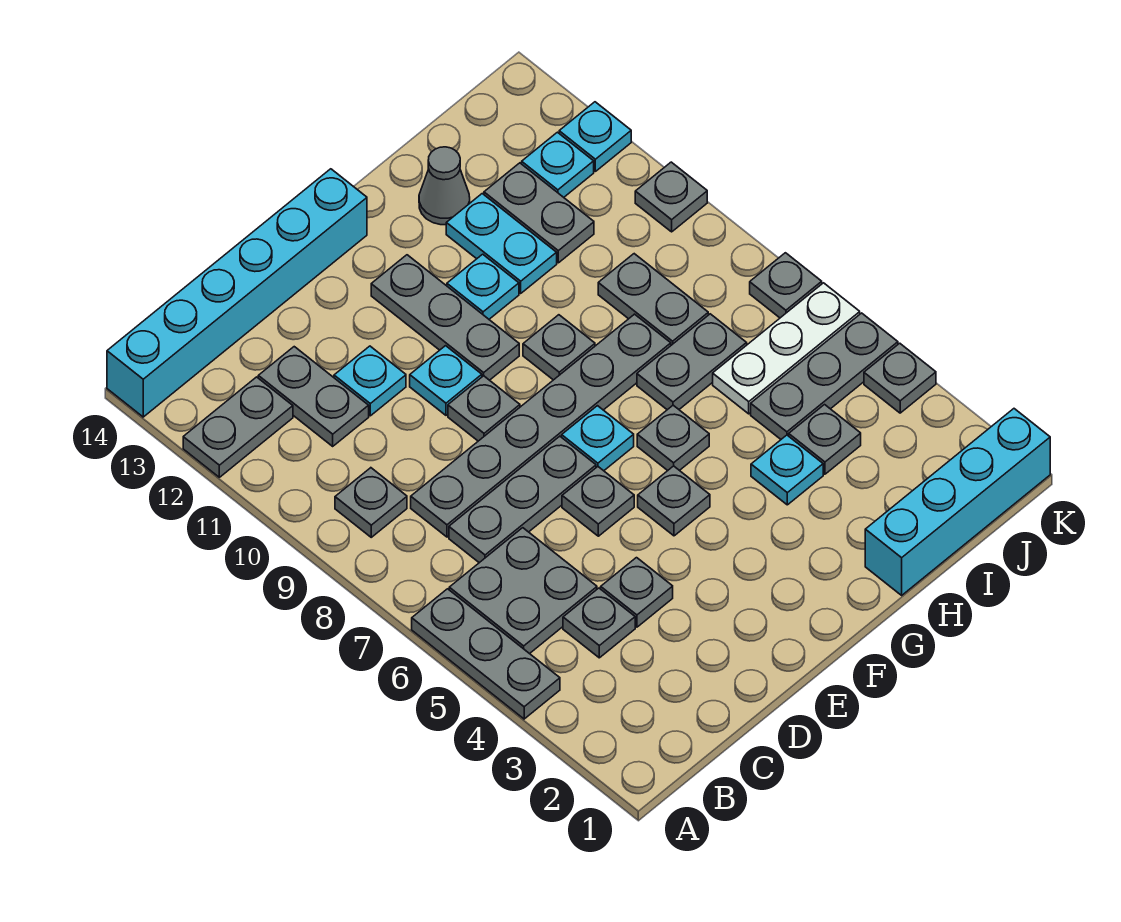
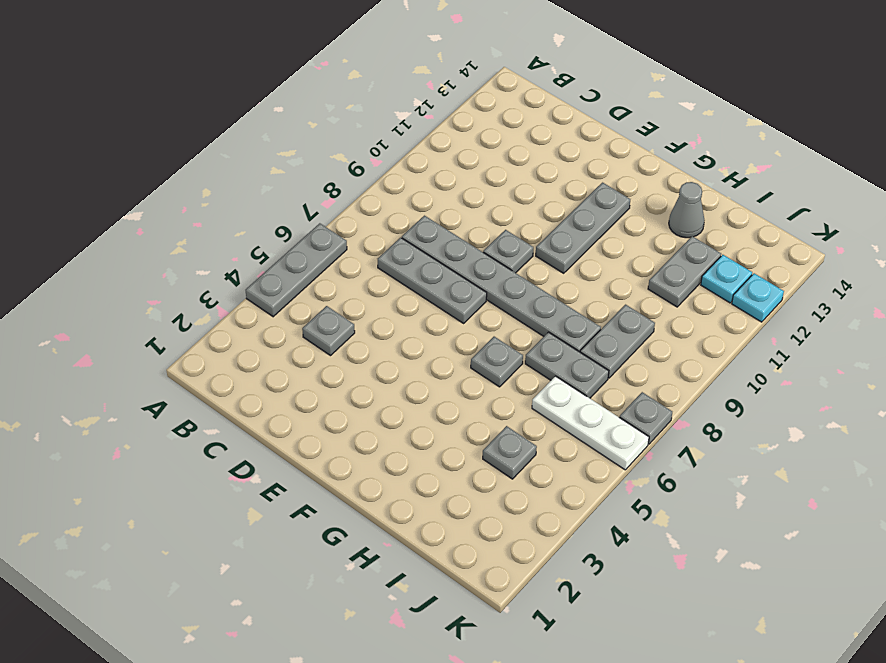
none -> grey 1x2 plate [183,377,293,477]
none -> cyan 1x6 brick [107,169,367,417]
none -> grey 2x2 plate [449,528,597,654]
none -> grey 1x1 plate [335,468,407,537]

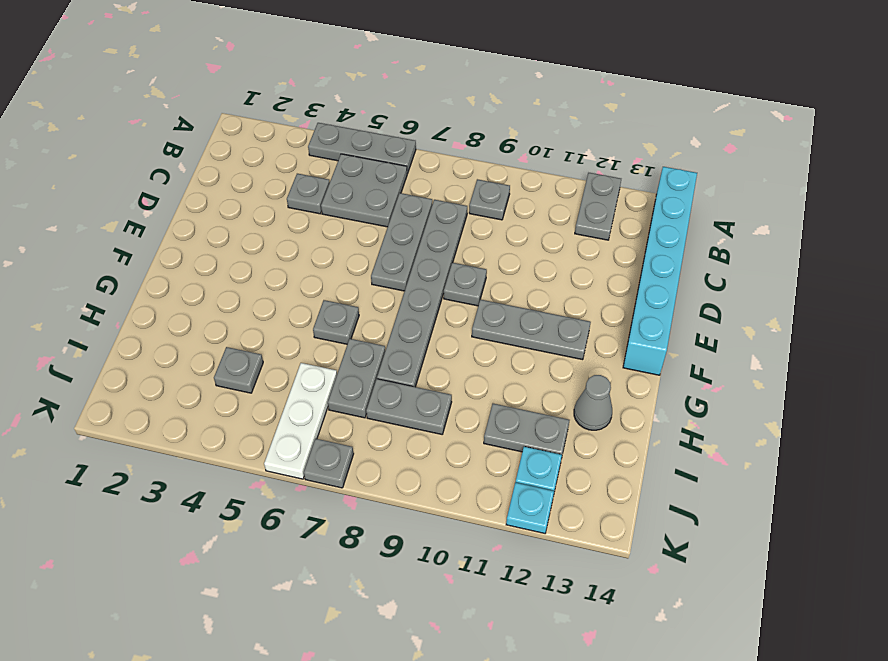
none -> grey 1x2 plate [258,347,369,446]
none -> grey 1x1 plate [601,558,673,627]
none -> cyan 1x1 plate [334,346,406,416]
none -> grey 1x1 plate [562,467,634,536]

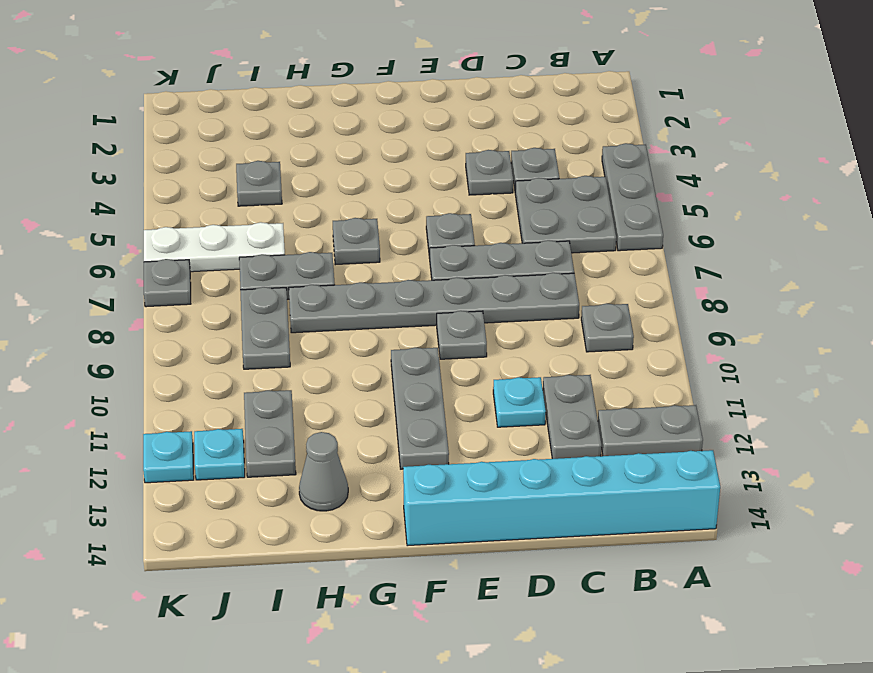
none -> cyan 1x1 plate [410,346,482,415]
none -> grey 1x1 plate [638,466,710,536]
none -> cyan 1x1 plate [562,406,634,471]
none -> grey 1x1 plate [523,315,595,380]

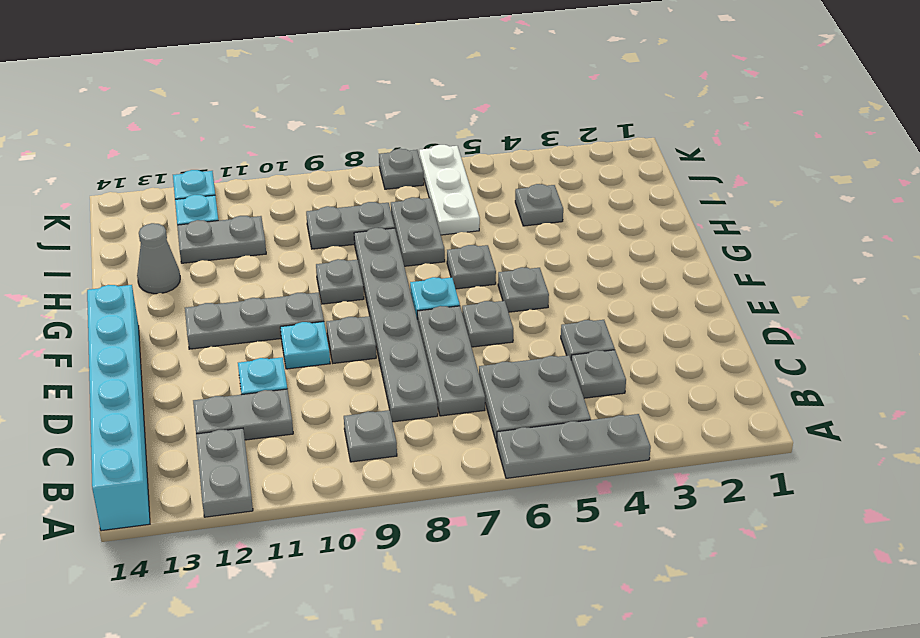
none -> cyan 1x1 plate [447,254,519,319]
none -> cyan 1x4 brick [865,409,1050,595]
none -> cyan 1x1 plate [751,435,823,505]
none -> cyan 1x2 plate [446,194,557,293]

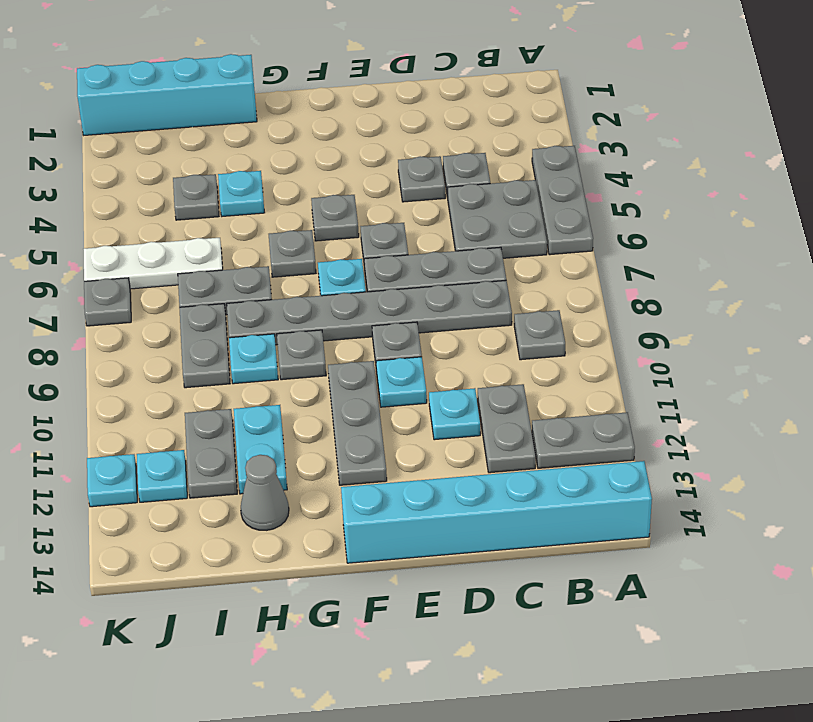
cyan 1x1 plate [229,334,278,384] -> cyan 1x1 plate moved to [447,254,519,319]
none -> grey 1x3 plate [751,313,898,439]
none -> grey 1x1 plate [864,343,936,413]
none -> grey 1x1 plate [635,162,707,232]

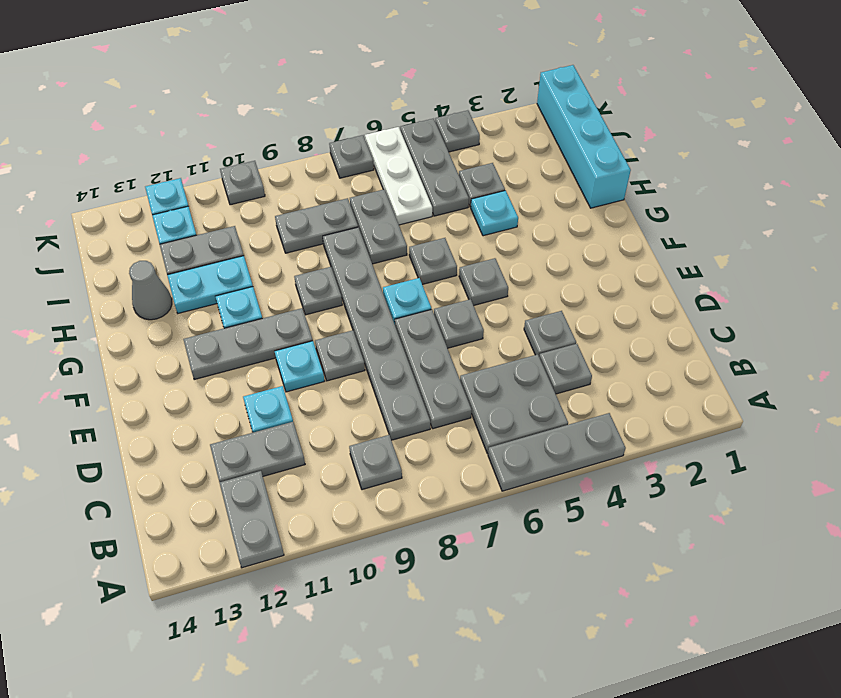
none -> cyan 1x6 brick [107,169,367,417]

